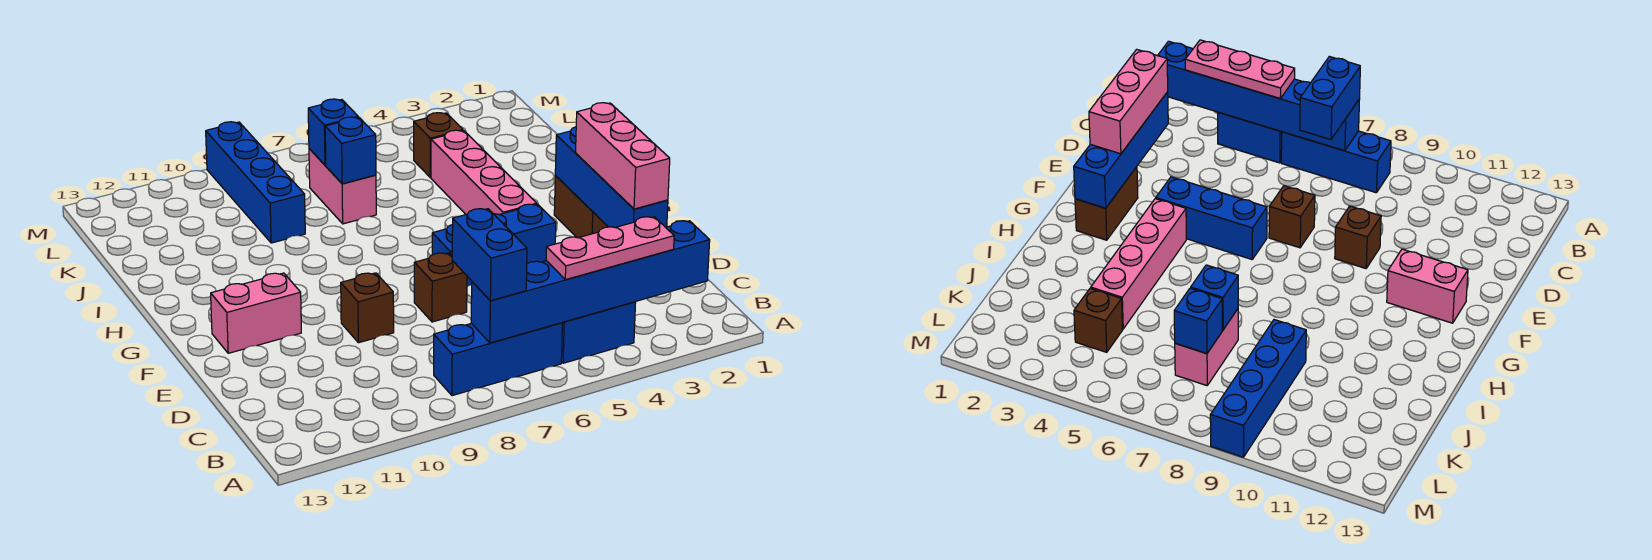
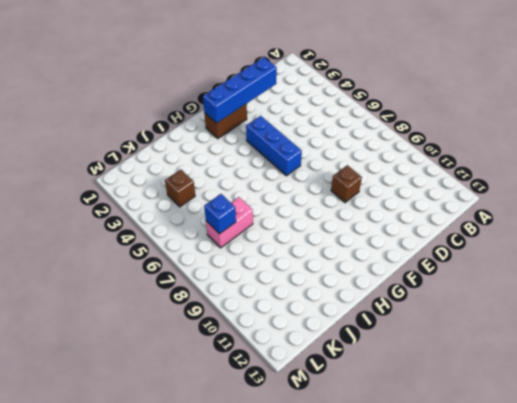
none -> blue 1x2 brick [561,302,636,363]
none -> blue 1x3 brick [434,323,562,396]
none -> brown 1x1 brick [414,253,467,322]

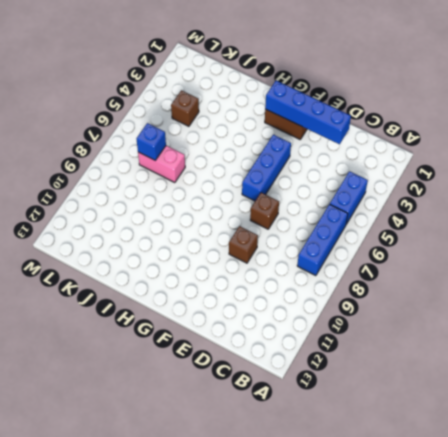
none -> pink 1x2 brick [211,273,301,353]
none -> pink 1x4 brick [431,130,537,215]
none -> blue 1x4 brick [206,122,305,243]

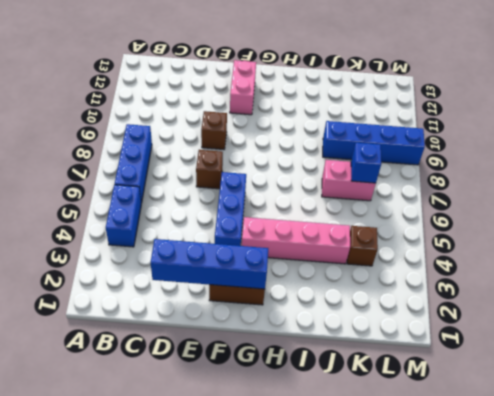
none -> blue 1x6 brick [471,221,710,343]
none -> blue 1x1 brick [325,117,376,184]
none -> pink 1x3 plate [546,217,674,280]

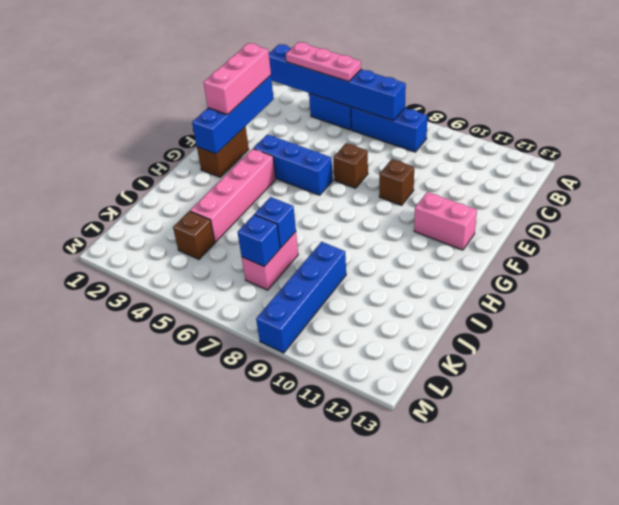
none -> blue 1x2 brick [452,209,527,301]

